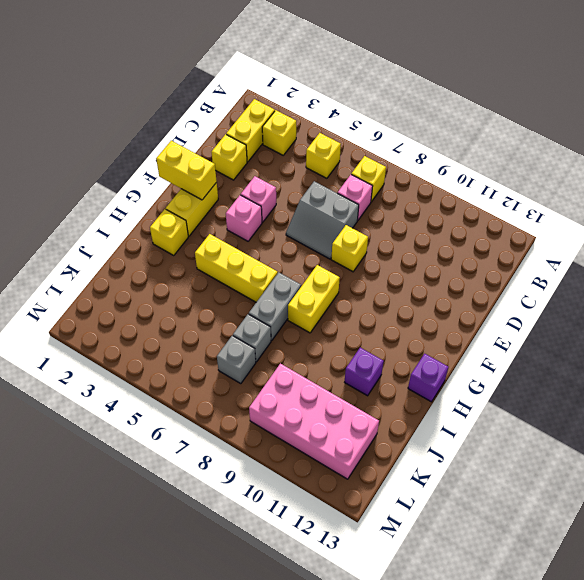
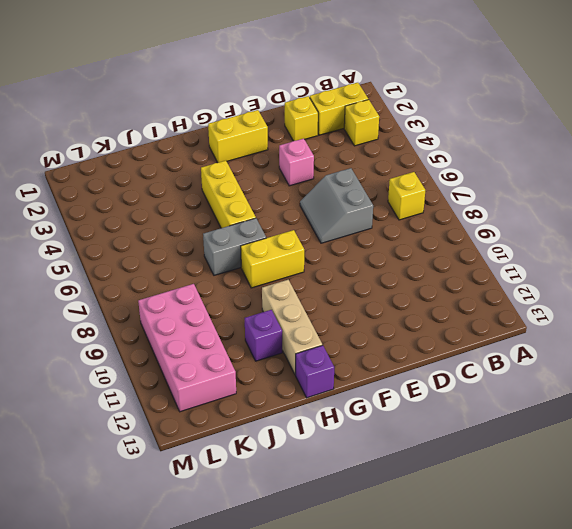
tan 1x3 brick [262,280,322,375] -> none
none -> yellow 1x1 brick [306,133,341,178]
none -> pink 1x1 brick [338,175,373,221]
none -> yellow 1x1 brick [331,225,368,272]

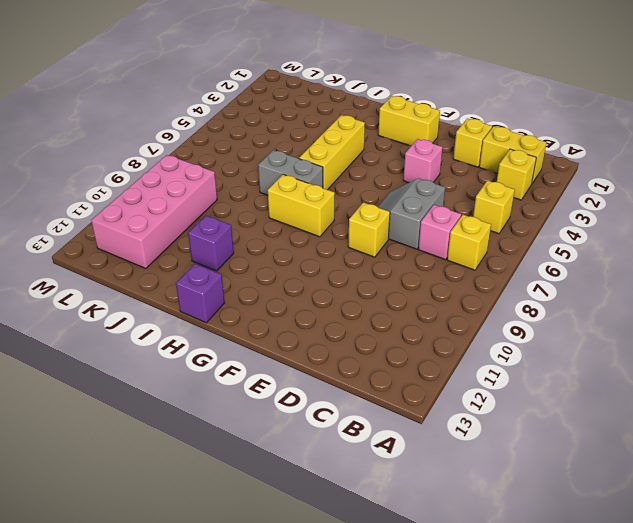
none -> pink 1x1 brick [226,195,262,241]
none -> yellow 1x1 brick [150,209,188,255]
none -> grey 1x1 brick [233,314,271,362]

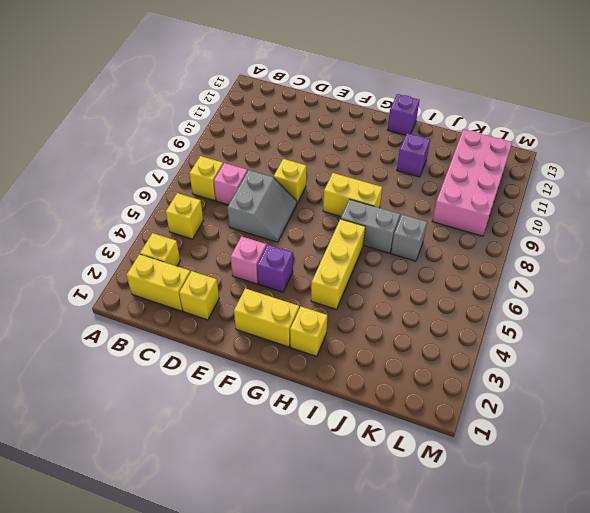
purple 1x1 brick [257,245,293,292] -> pink 1x1 brick [226,195,262,241]
none -> grey 1x1 brick [217,336,256,384]
none -> yellow 1x2 brick [156,141,217,200]

